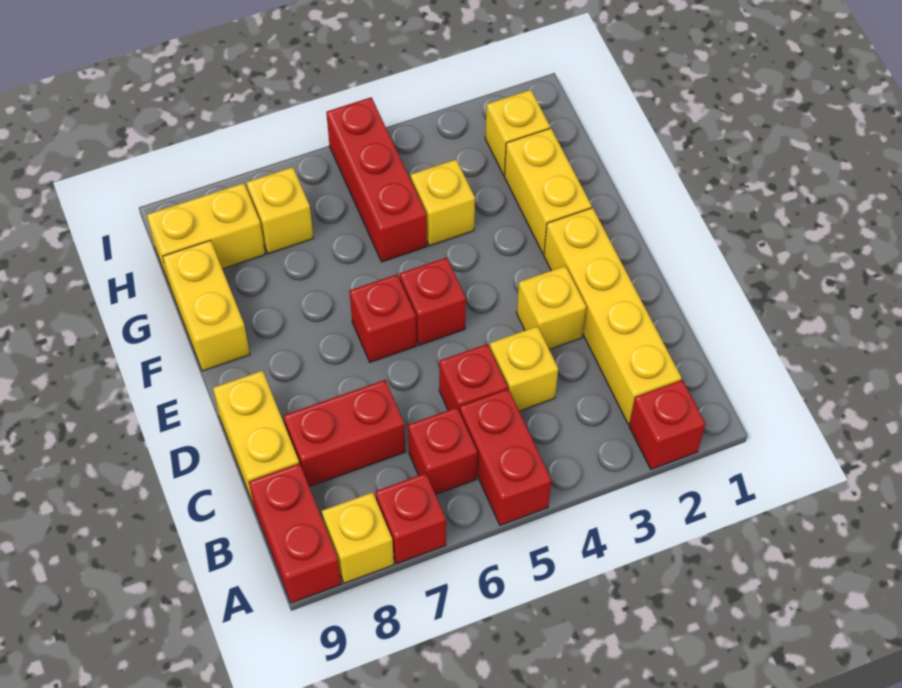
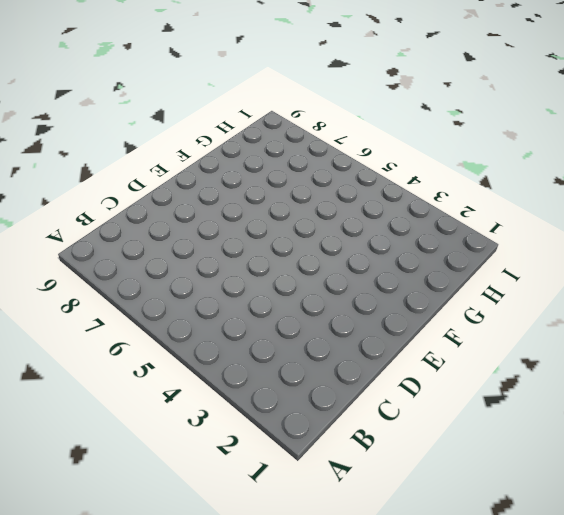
none -> red 1x1 brick [629,380,705,469]
none -> red 1x2 brick [460,389,552,525]
none -> red 1x1 brick [375,473,446,564]

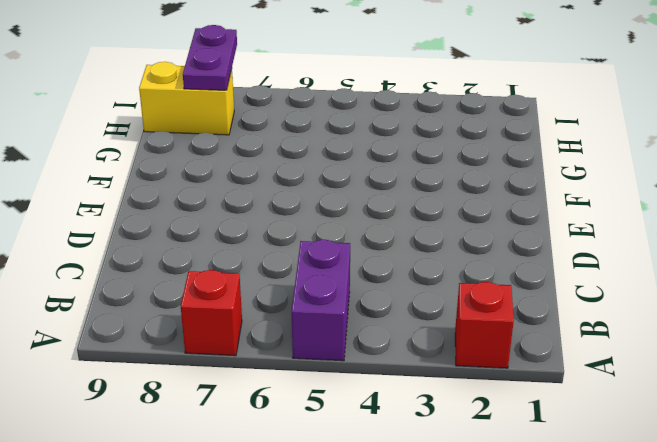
purple 1x2 brick [292,240,350,361] -> red 1x2 brick [460,389,552,525]
purple 1x2 plate [183,25,237,90] -> none
none -> yellow 1x1 brick [322,492,394,583]
none -> red 1x2 brick [249,463,341,603]
none -> yellow 1x4 brick [544,208,681,424]

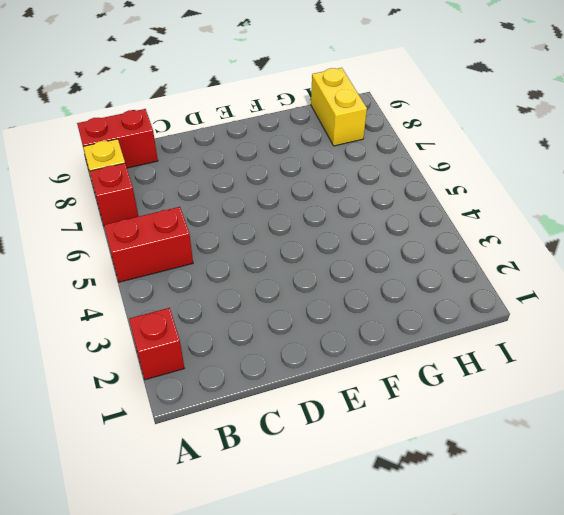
none -> yellow 1x4 brick [544,208,681,424]
none -> red 1x1 brick [408,407,477,495]
none -> yellow 1x1 brick [490,326,558,411]

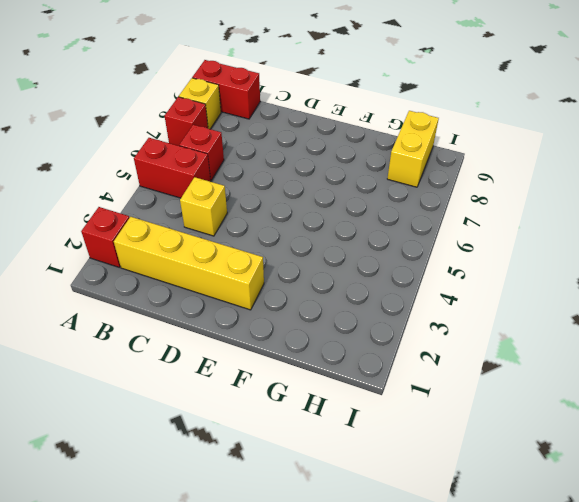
none -> red 1x1 brick [439,344,508,412]
none -> red 1x2 brick [284,380,406,487]
none -> yellow 1x2 brick [213,371,299,506]

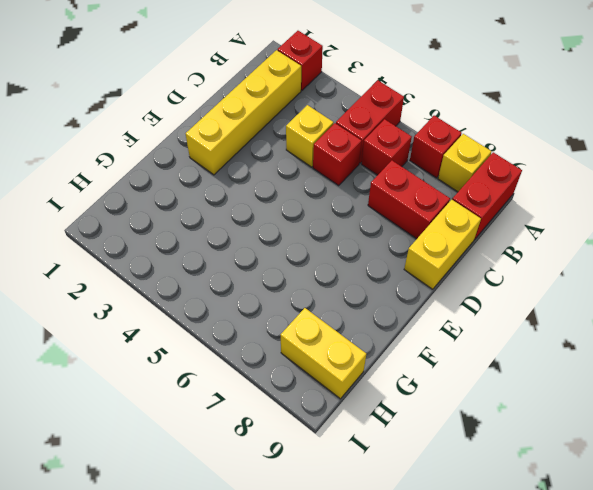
none -> yellow 1x1 brick [517,266,586,349]
none -> red 1x1 brick [400,257,466,345]
none -> red 1x1 brick [350,274,417,362]

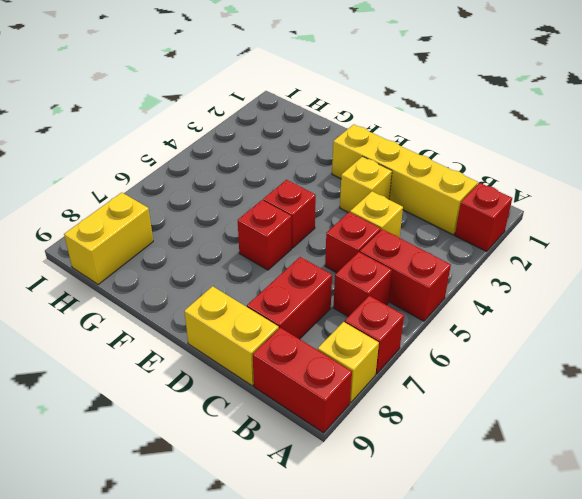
none -> yellow 1x2 brick [504,128,592,254]
none -> yellow 1x2 brick [163,240,250,371]
none -> yellow 1x1 brick [411,160,475,246]

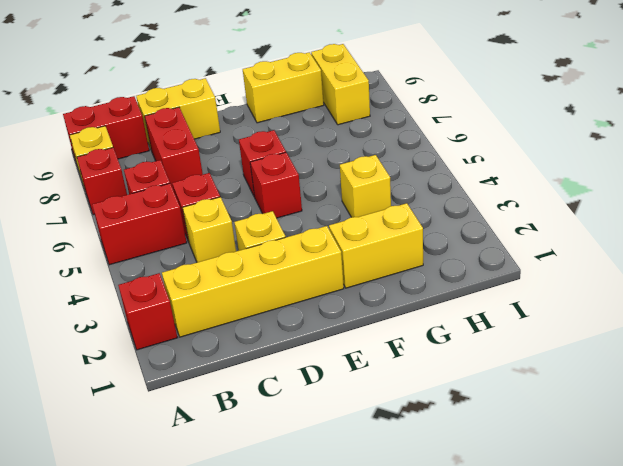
none -> red 1x3 brick [326,97,427,262]
none -> yellow 1x1 brick [485,90,550,175]
none -> yellow 1x1 brick [246,167,313,254]

